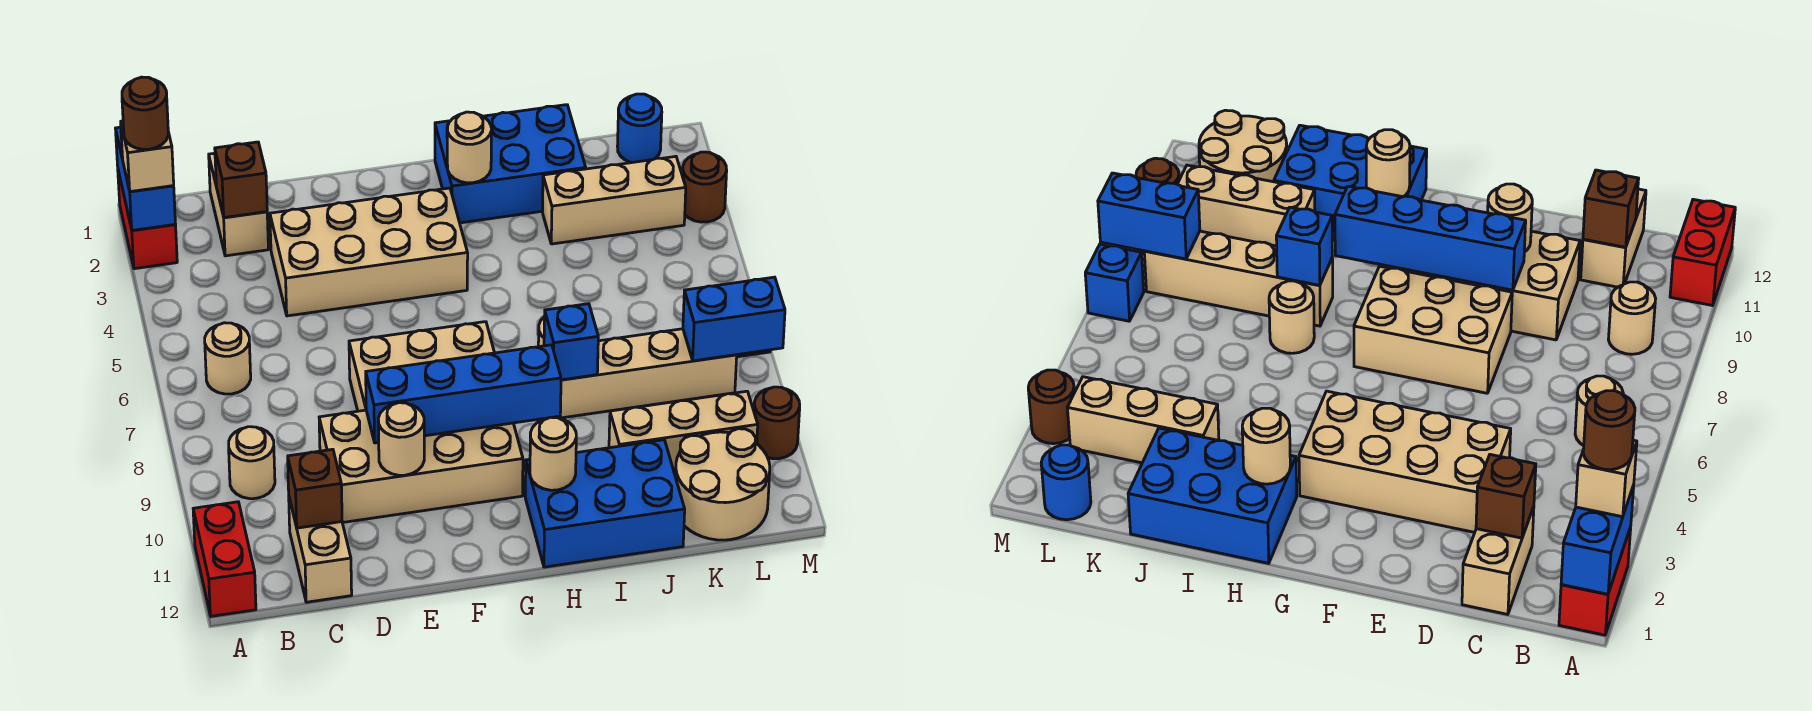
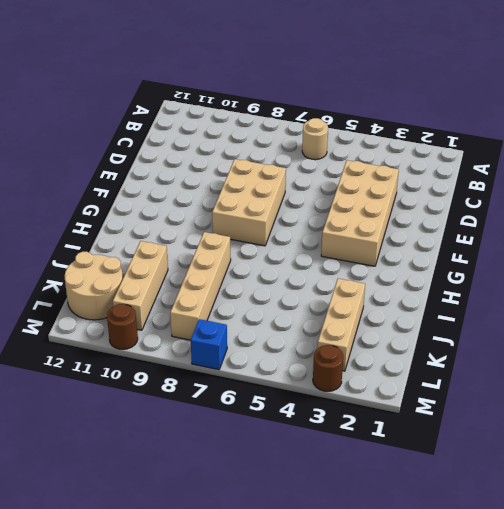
none -> red 1x2 brick [118,171,177,269]
none -> red 1x2 brick [193,502,256,616]
none -> tan 1x1 round brick [229,427,275,499]
none -> tan 1x2 brick [209,153,268,256]

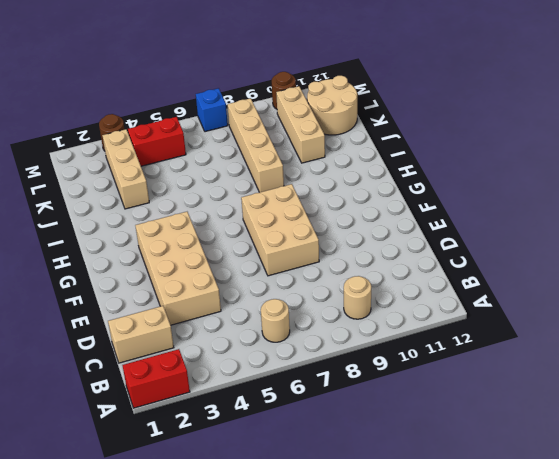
red 1x2 brick [128,117,186,166] -> red 1x2 brick moved to [193,502,256,616]
none -> tan 1x2 brick [289,498,352,602]
none -> tan 2x4 brick [319,410,523,523]
none -> blue 2x3 brick [435,105,586,223]
none -> blue 2x3 brick [525,440,685,567]

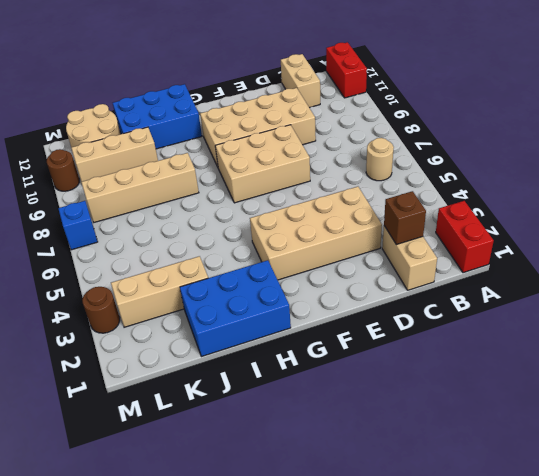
none -> tan 1x1 round brick [229,427,275,499]
none -> tan 1x1 round brick [1269,281,1314,353]
none -> blue 1x1 round brick [617,94,662,163]
none -> blue 1x2 brick [115,127,175,230]

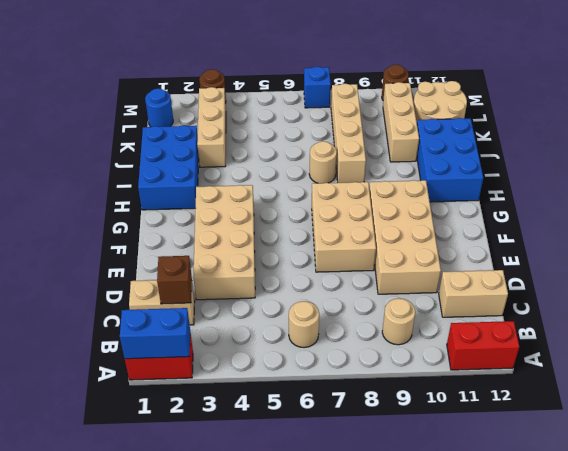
none -> brown 1x1 brick [288,449,342,528]
none -> blue 1x4 brick [366,345,561,443]
none -> tan 1x1 round brick [378,403,424,475]
none -> tan 1x1 round brick [447,112,491,183]

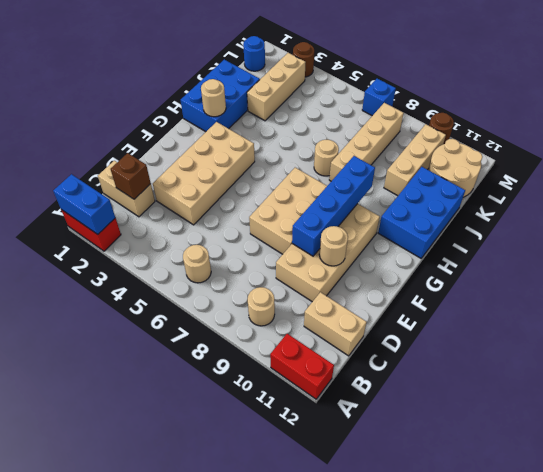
none -> brown 1x1 brick [288,449,342,528]
none -> tan 1x1 round brick [530,417,576,490]
none -> blue 1x1 brick [544,304,598,380]
none -> blue 1x2 brick [683,277,785,361]

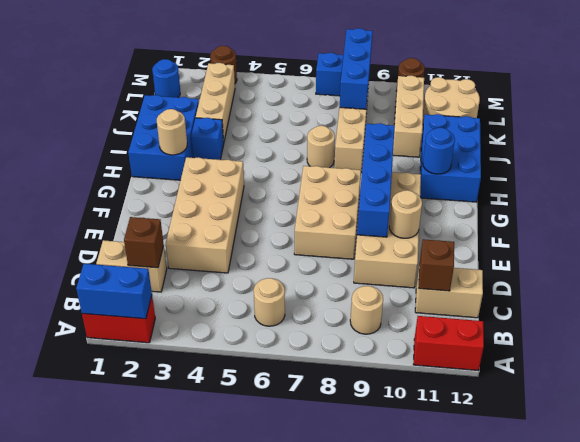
blue 1x1 round brick [423,128,455,174] -> tan 1x1 round brick [530,417,576,490]
blue 1x1 brick [191,118,224,160] -> blue 1x1 brick moved to [544,304,598,380]
blue 1x3 brick [340,28,373,109] -> blue 1x2 brick [683,277,785,361]
none -> tan 1x1 brick [121,121,174,192]
none -> brown 1x1 round brick [122,77,168,149]

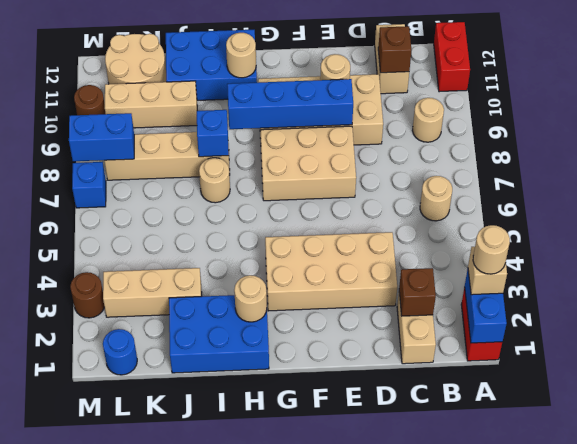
tan 1x1 round brick [473,225,510,274] -> brown 1x1 round brick [122,77,168,149]

